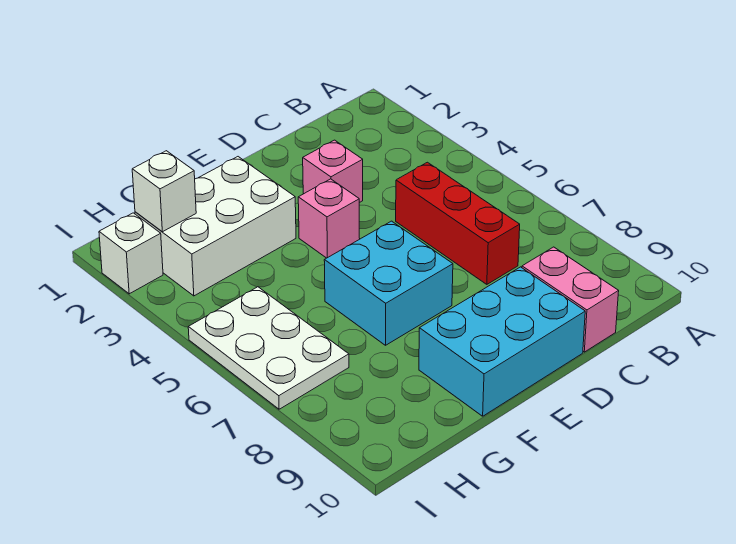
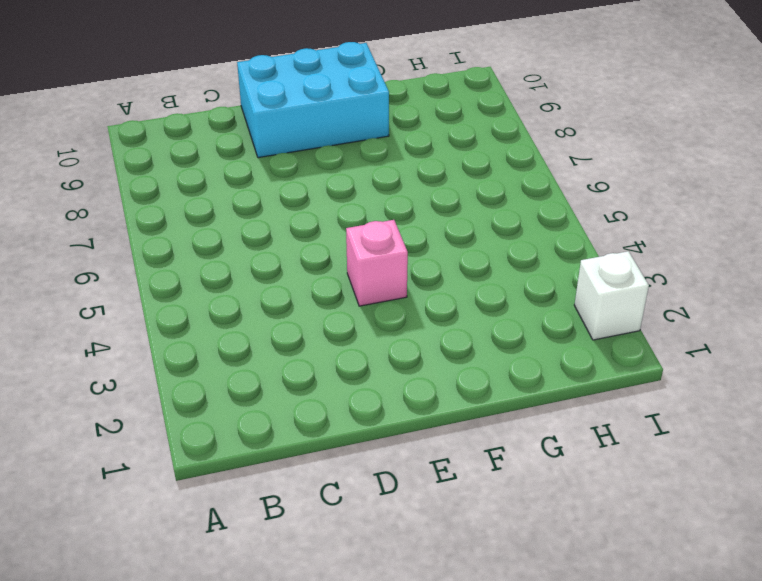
none -> red 1x3 brick [396,162,520,284]
none -> pink 1x2 brick [522,247,619,352]

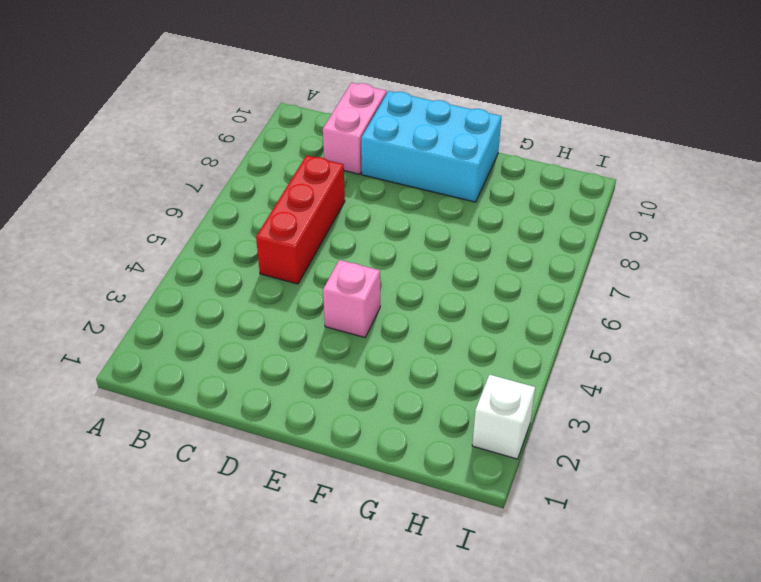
none -> pink 1x1 brick [303,140,363,203]
none -> cyan 2x2 brick [324,221,453,345]

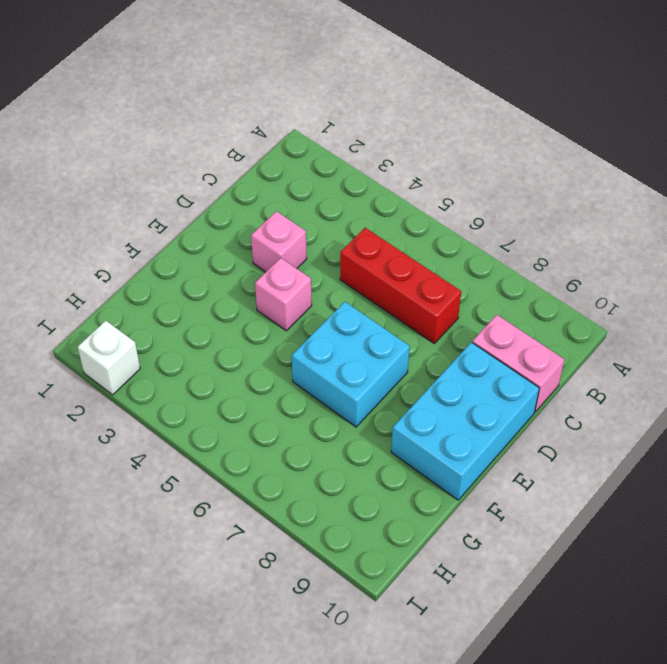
none -> white 2x3 brick [135,157,296,296]
none -> white 2x3 plate [188,287,349,409]

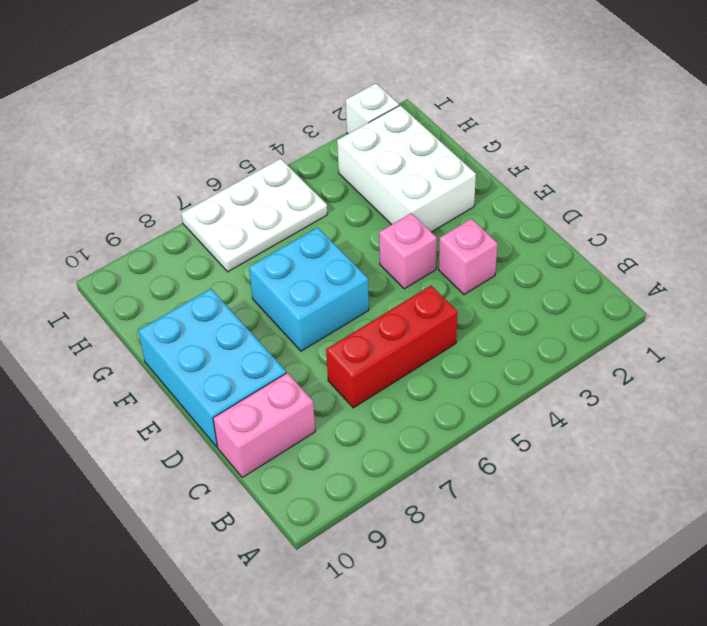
none -> white 1x1 brick [132,151,196,232]

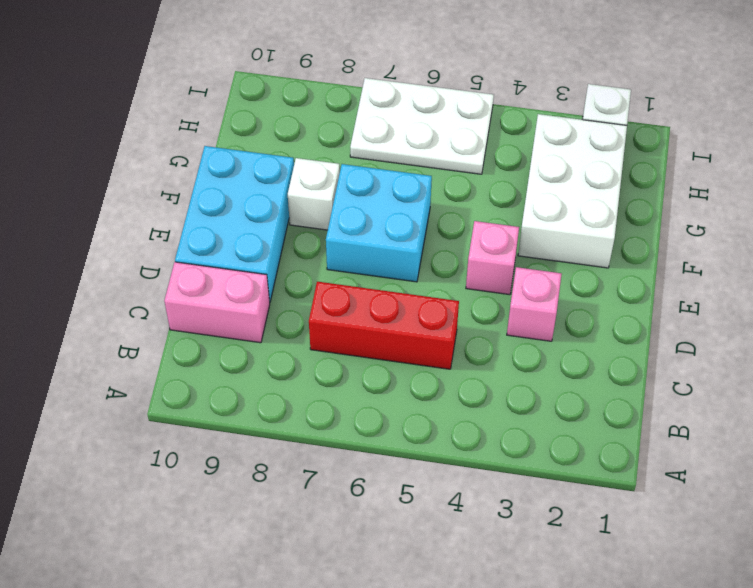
white 1x1 brick [288,158,340,230] -> white 1x1 brick moved to [132,151,196,232]

